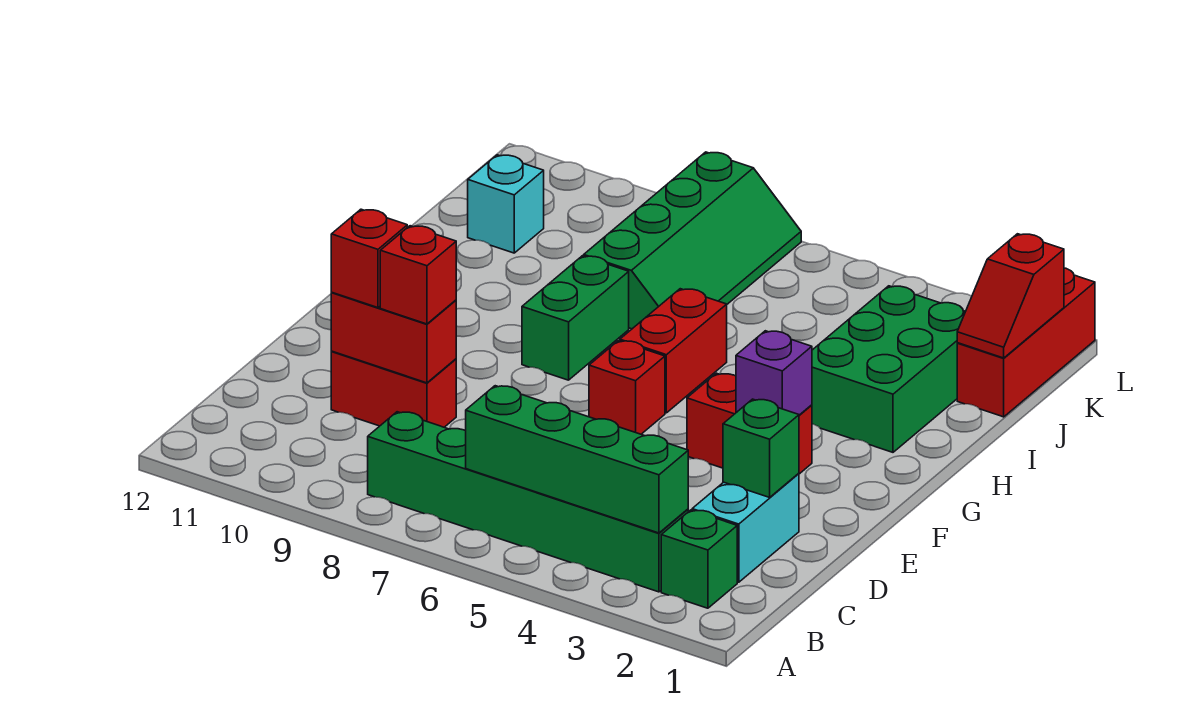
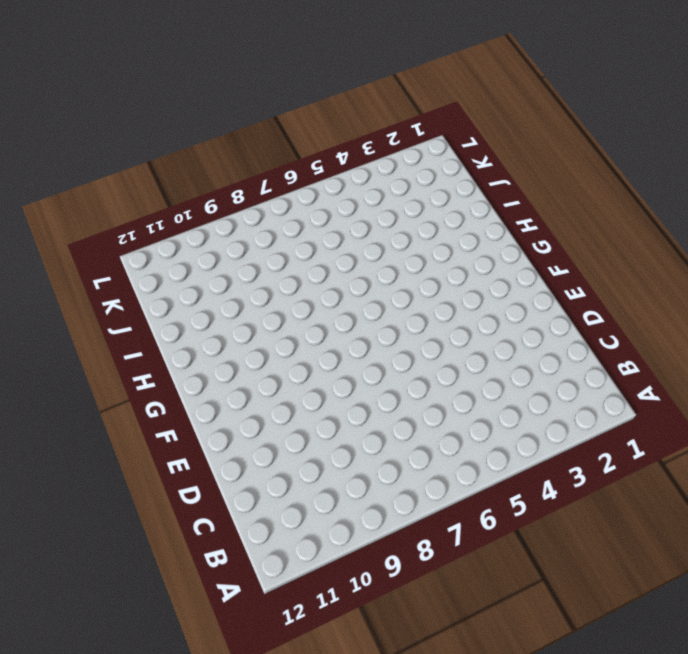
none -> green 1x1 brick [661,510,737,608]
none -> green 1x6 brick [368,412,688,592]
none -> cyan 1x2 brick [692,473,799,582]

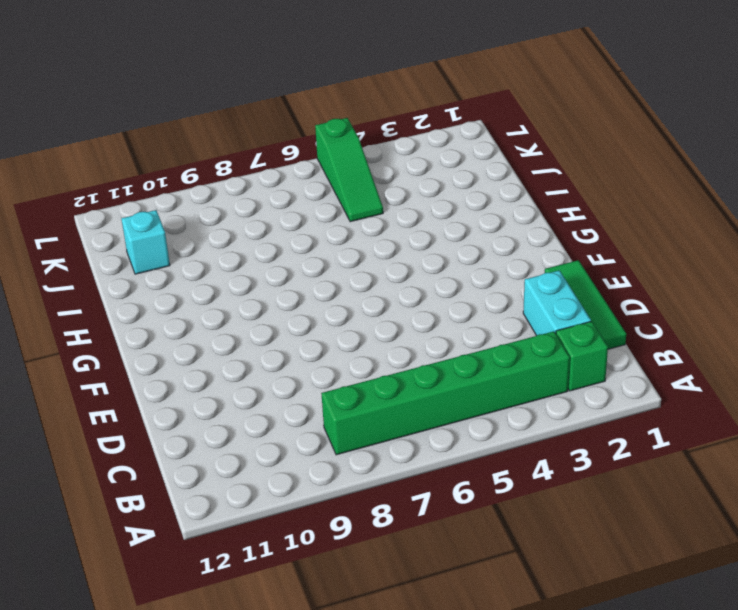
green 1x3 tile [545,260,626,349] -> none
green 1x3 slope [315,118,383,222] -> none
none -> red 1x2 brick [331,351,456,427]
none -> red 1x2 brick [687,373,812,474]
none -> red 1x1 brick [589,341,665,434]

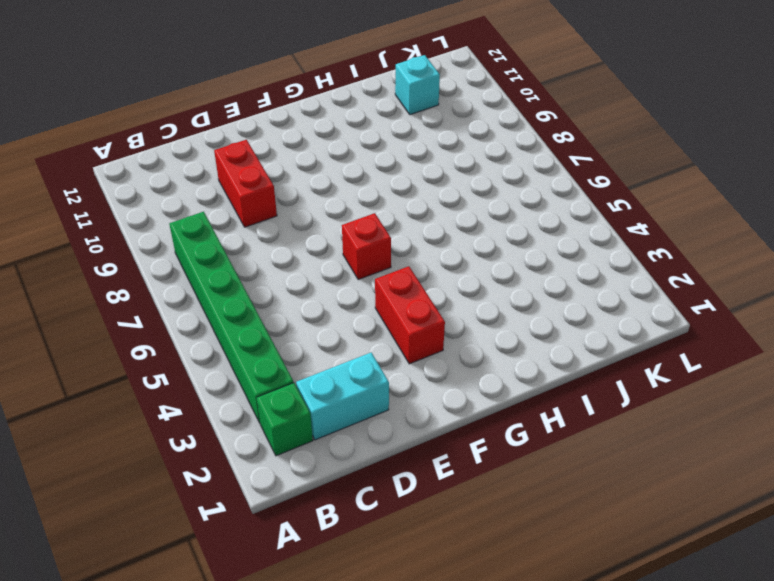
none -> red 1x2 brick [620,289,727,413]
none -> green 1x2 brick [522,256,629,380]
none -> green 2x3 brick [812,286,965,452]

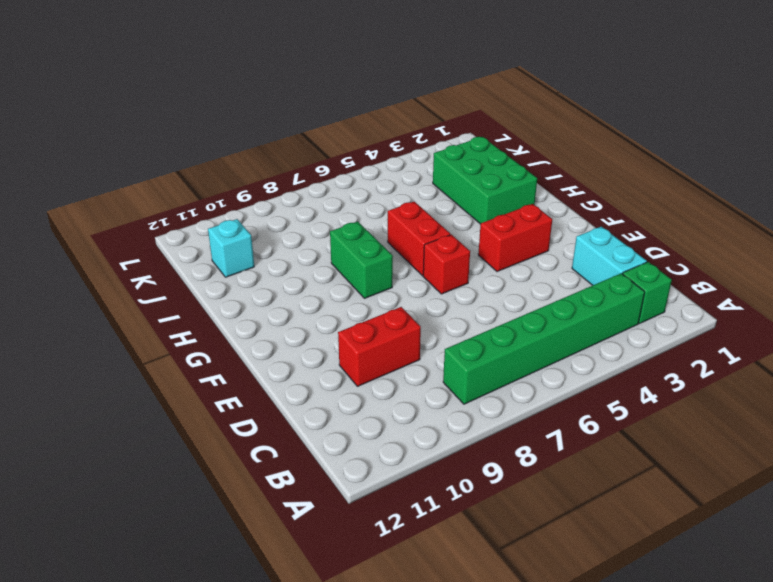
none -> green 2x4 slope [584,152,801,329]
none -> red 1x3 brick [957,268,1095,417]
none -> green 1x4 brick [466,386,688,533]

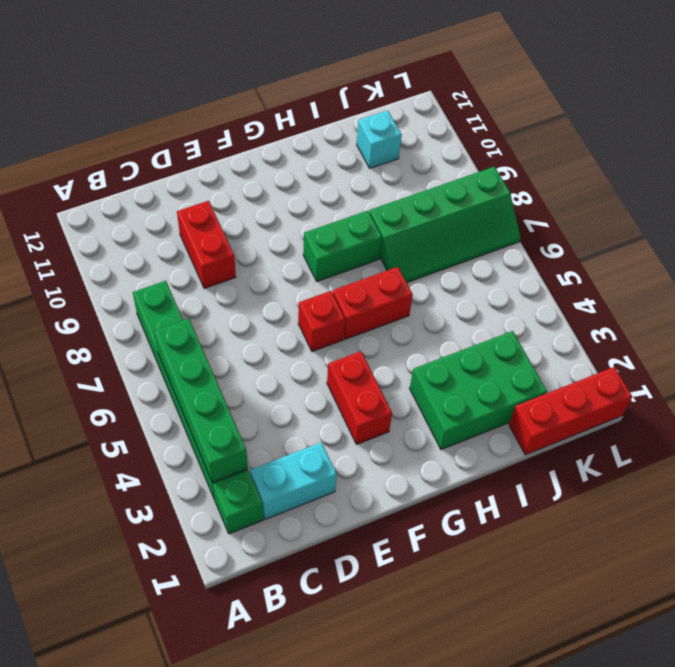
none -> green 1x1 brick [723,399,799,497]
none -> red 1x2 brick [331,293,456,383]
none -> purple 1x1 brick [736,331,812,415]

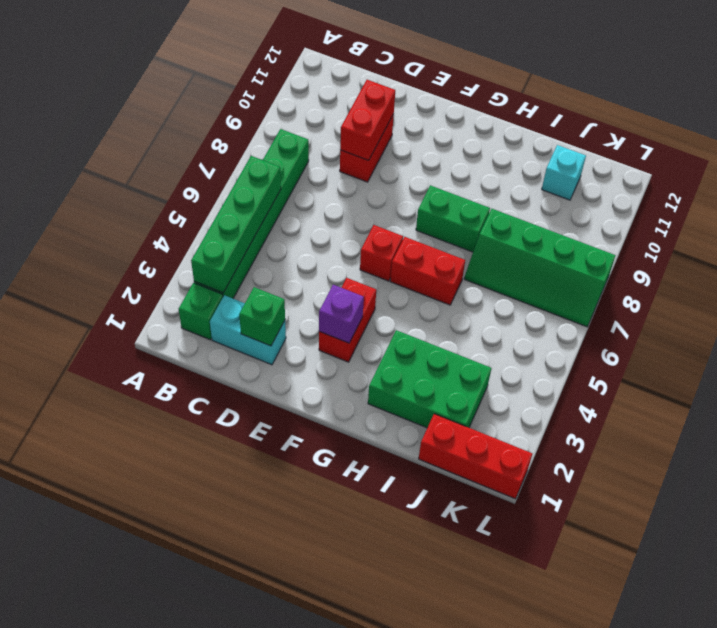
none -> red 1x2 slope [957,234,1064,358]
none -> red 1x1 brick [380,226,456,324]
none -> red 1x1 brick [331,209,407,308]

